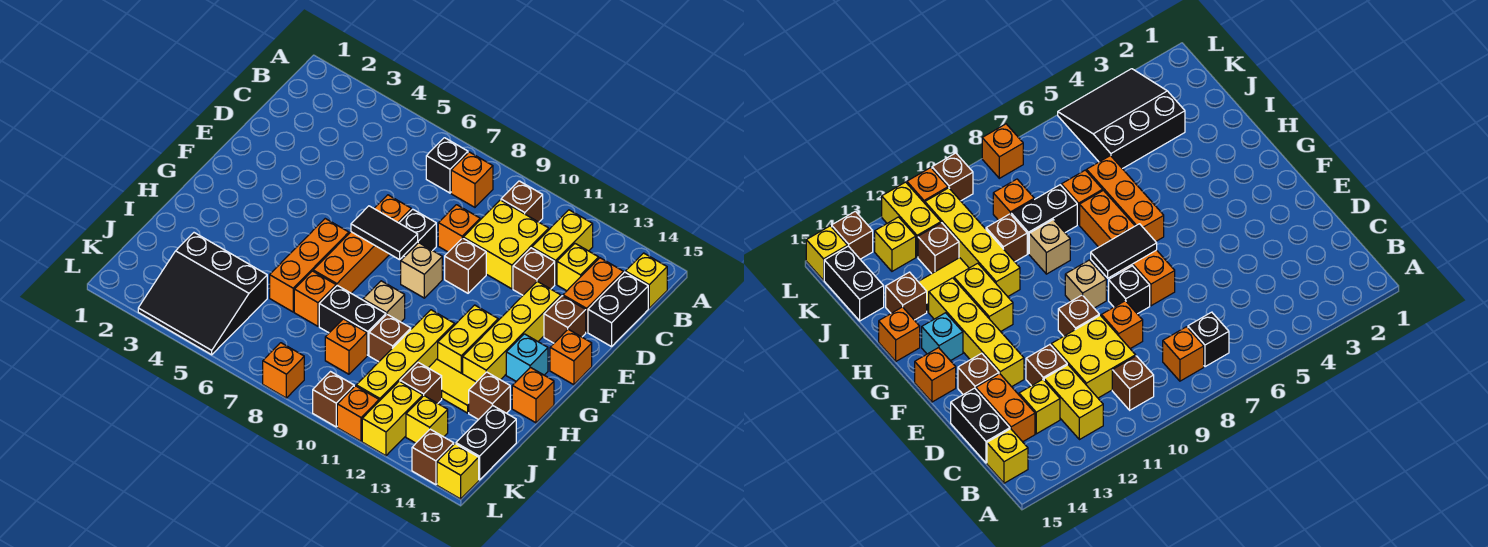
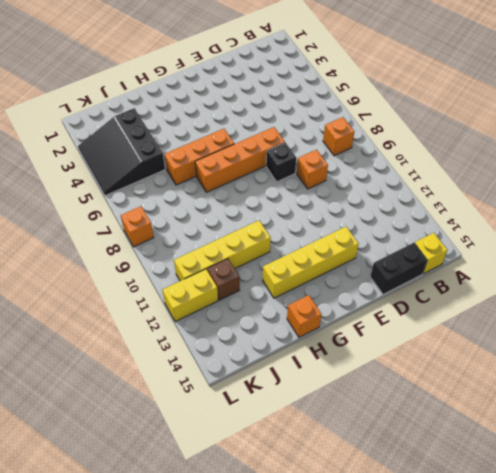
none -> black 1x1 brick [426,138,468,193]
none -> brown 1x1 brick [501,181,543,222]
none -> yellow 1x2 brick [532,210,593,284]
none -> yellow 2x2 brick [463,200,549,289]

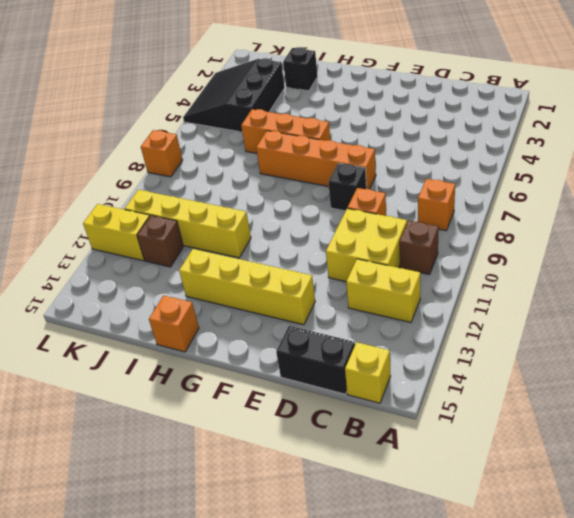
black 1x1 brick [283,47,318,91] -> black 1x1 brick moved to [426,138,468,193]
none -> yellow 1x1 brick [557,244,599,291]
none -> orange 1x2 brick [563,258,623,332]
none -> brown 1x1 brick [513,248,555,295]
none -> brown 1x1 brick [445,238,486,293]

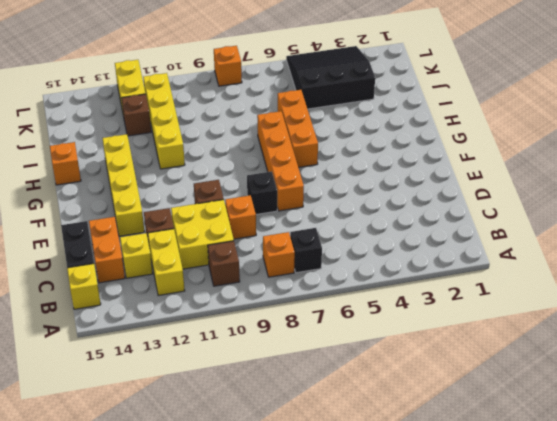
none -> brown 1x1 brick [544,296,586,343]
none -> tan 1x1 brick [401,243,442,298]
none -> orange 1x1 brick [550,329,592,385]
none -> yellow 1x2 brick [438,305,498,374]

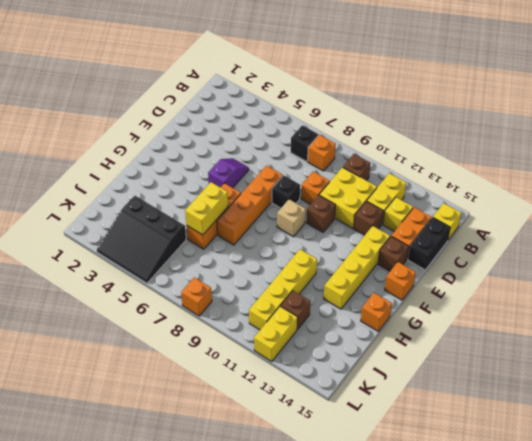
purple 1x2 slope [208,158,249,188] -> none
yellow 1x2 brick [185,182,228,235] -> yellow 1x2 brick moved to [438,305,498,374]
none -> cyan 1x1 brick [506,334,548,381]
none -> tan 1x1 brick [363,281,405,322]
none -> orange 1x1 brick [294,271,336,326]
none -> black 1x2 brick [319,285,386,355]

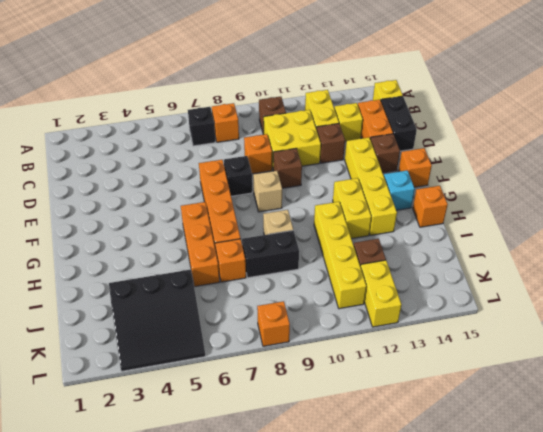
none -> brown 1x1 brick [369,314,411,362]
none -> yellow 1x2 tile [429,359,476,413]
none -> brown 1x1 brick [469,372,510,420]
none -> orange 1x1 brick [325,319,367,374]

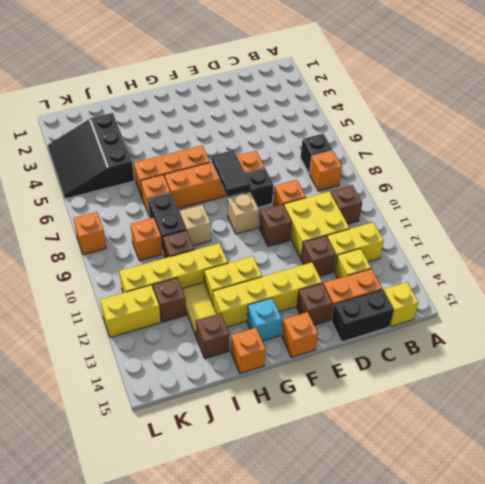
none -> black 1x2 brick [456,406,516,480]
none -> yellow 1x1 brick [406,396,448,443]
none -> brown 1x1 brick [313,372,354,427]
none -> orange 1x1 brick [337,386,379,441]

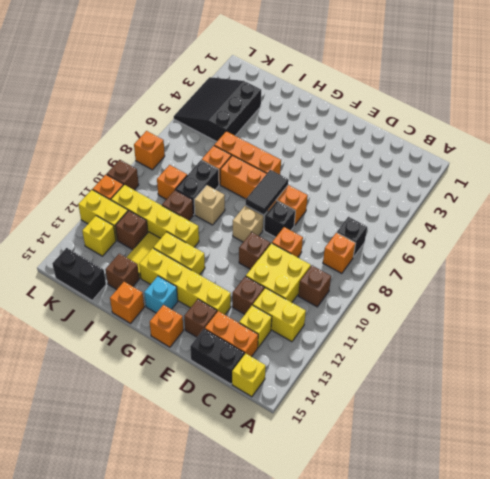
none -> brown 1x1 brick [412,429,454,485]
none -> yellow 1x1 brick [437,444,479,499]

